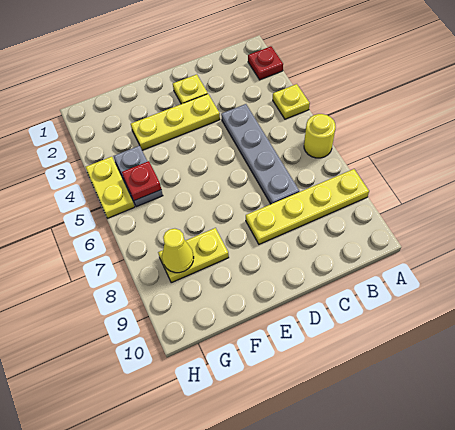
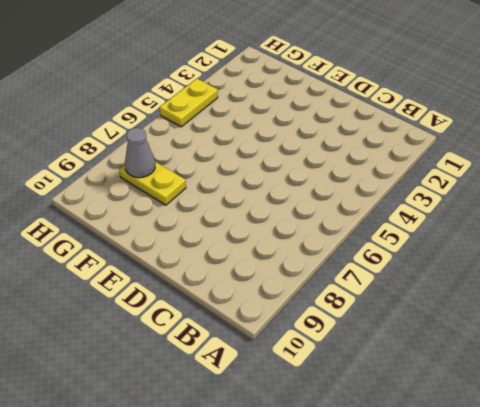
grey 1x1 cone [125,128,155,178] -> yellow 1x1 cone [162,229,194,273]
none -> red 1x1 plate [248,46,283,80]
none -> yellow 1x1 plate [273,84,310,119]
none -> yellow 1x1 round brick [304,114,336,158]

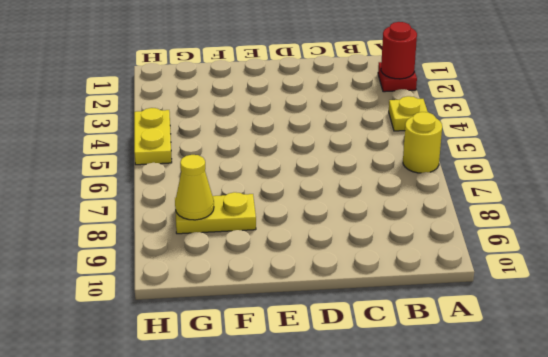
red 1x1 round brick [381,22,417,79] -> none
none -> yellow 1x4 plate [246,169,369,244]
none -> grey 1x4 plate [221,104,299,204]
none -> yellow 1x1 plate [173,74,208,104]

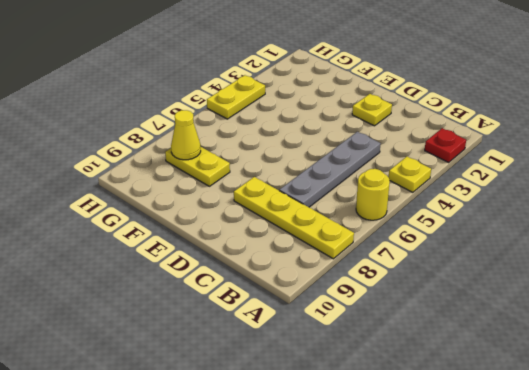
none -> yellow 1x3 plate [131,94,220,150]
none -> grey 1x2 plate [114,146,163,207]
none -> red 1x1 plate [122,161,161,201]

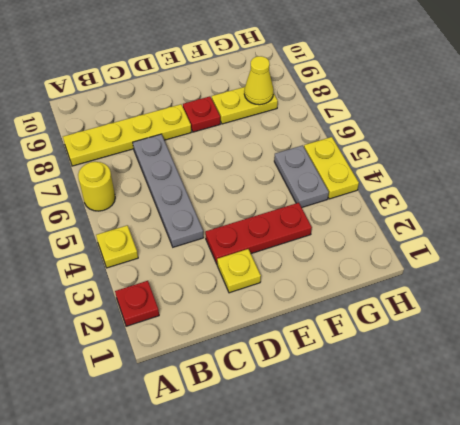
red 1x3 plate [205,203,312,264] -> yellow 1x3 plate [131,94,220,150]
red 1x1 plate [183,96,220,132] -> red 1x1 plate moved to [122,161,161,201]

